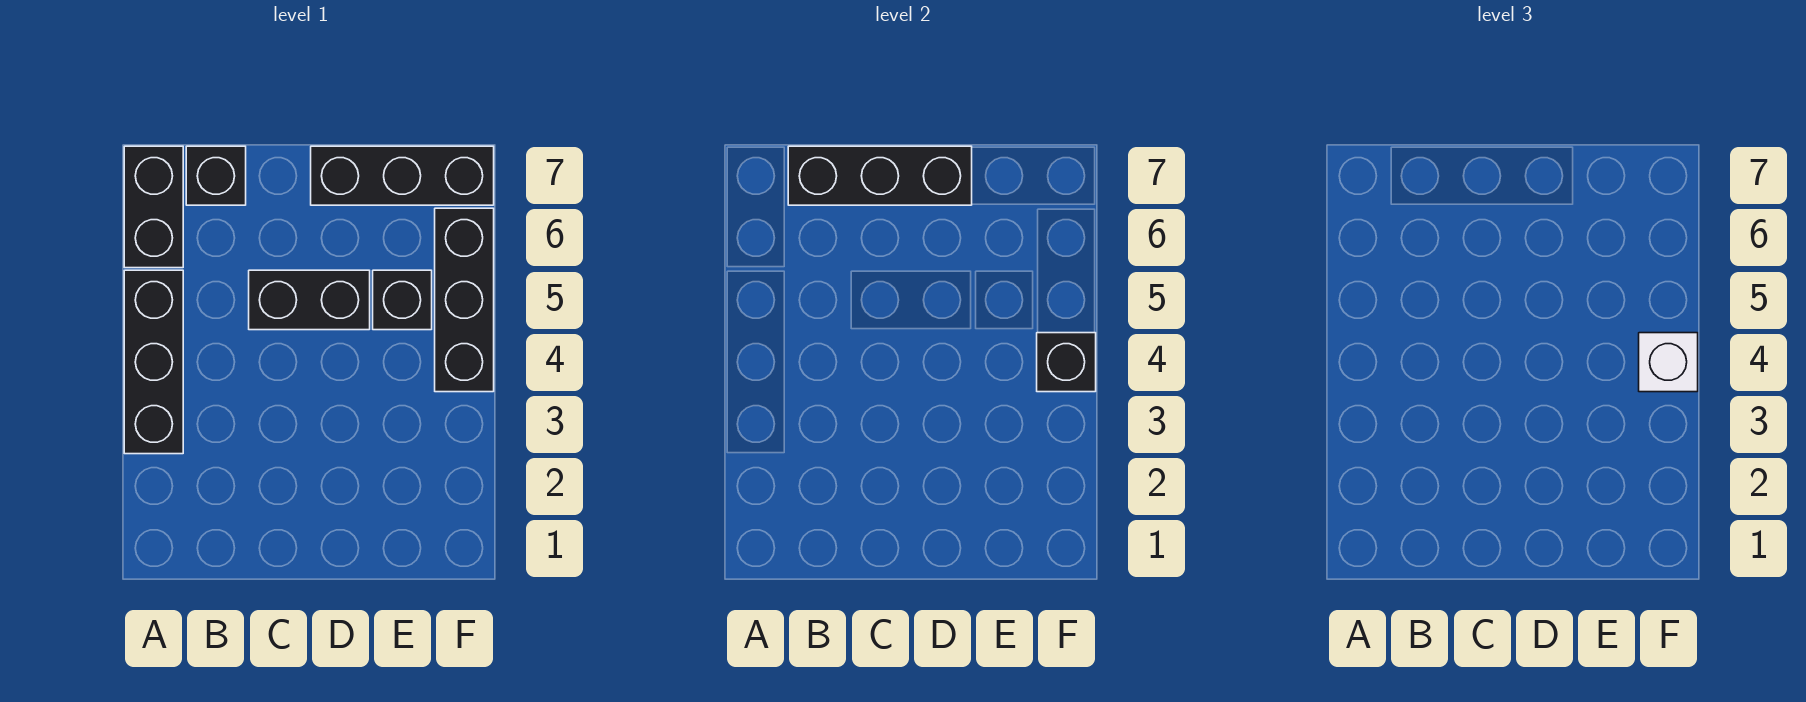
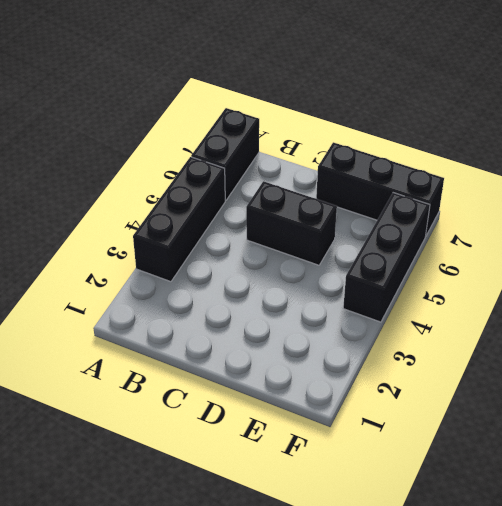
none -> black 1x1 brick [186,146,246,205]
none -> black 1x1 brick [373,270,432,330]

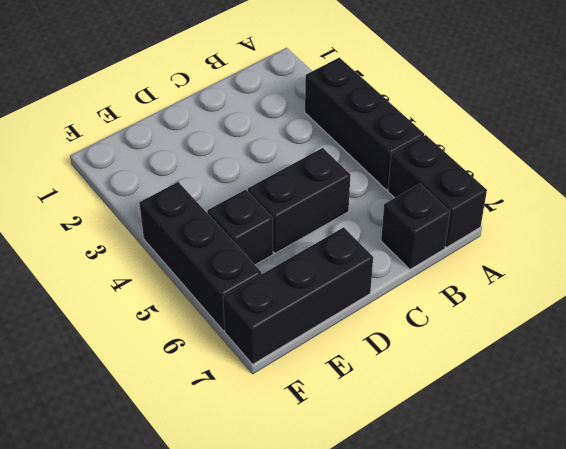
none -> black 1x3 brick [788,146,972,205]
none -> black 1x1 brick [1037,333,1096,392]

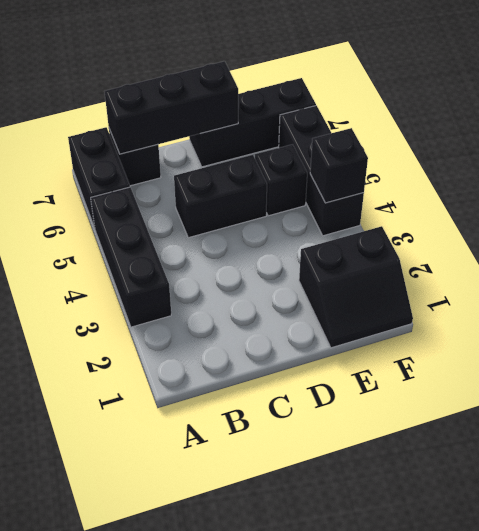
black 2x2 slope [299,226,413,348] -> none
none -> white 1x1 brick [1639,333,1698,392]

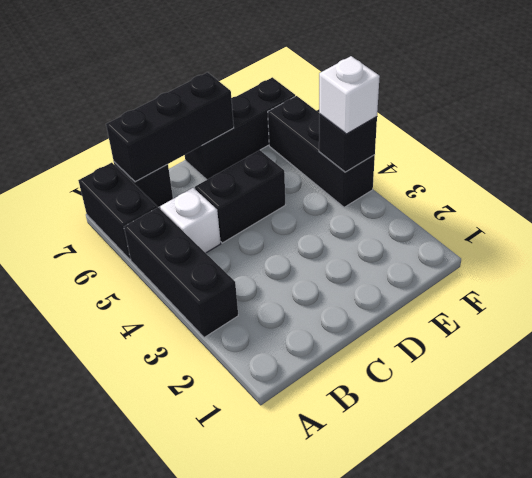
white 1x1 brick [160,188,221,253] -> none
none -> black 1x1 brick [373,270,432,330]

